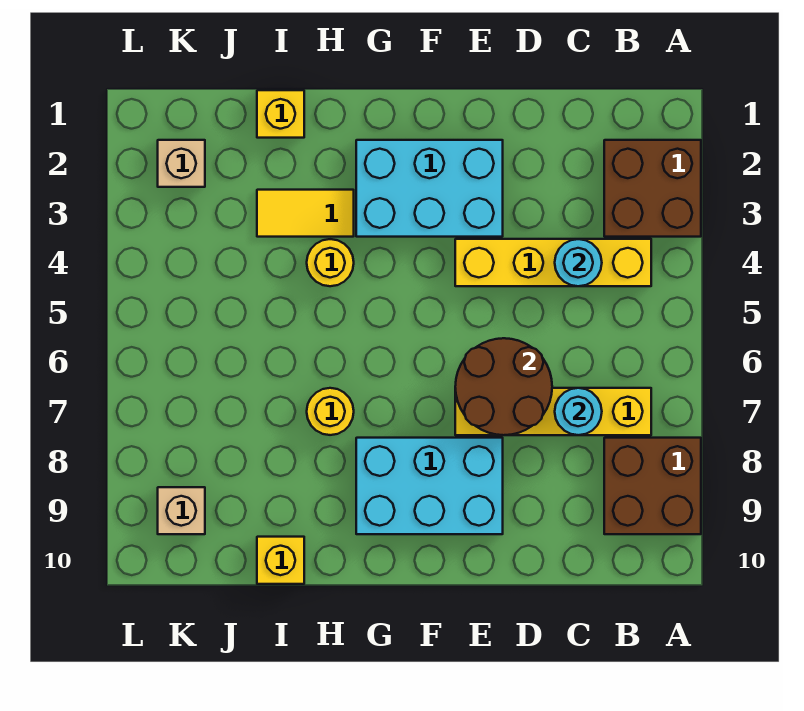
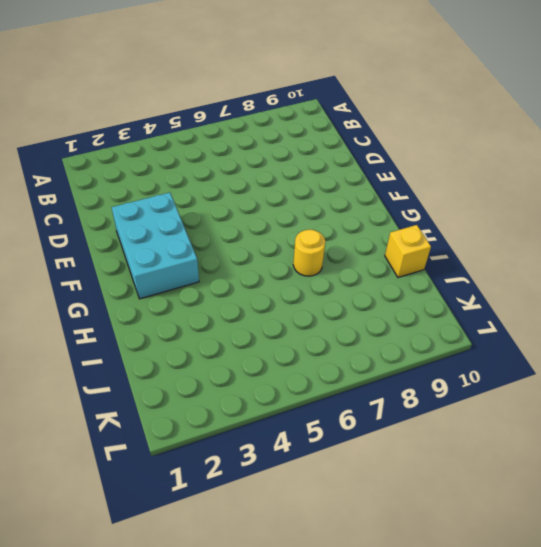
none -> brown 2x2 brick [604,140,701,237]
none -> brown 2x2 brick [604,438,701,534]
none -> yellow 1x4 brick [455,239,651,286]

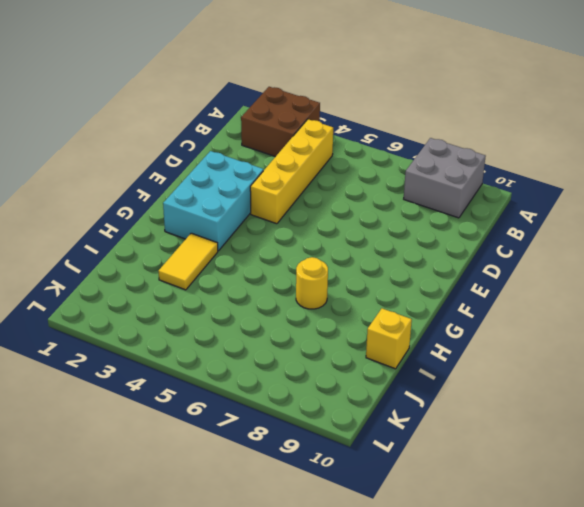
grey 2x2 brick [404,138,486,218] -> brown 2x2 brick [604,438,701,534]
none -> yellow 1x4 brick [455,388,651,435]
none -> cyan 2x3 brick [356,438,503,534]
none -> yellow 1x1 round brick [307,239,354,286]

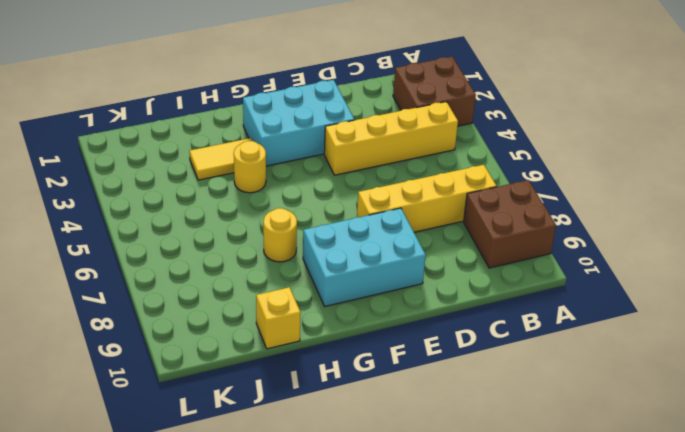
none -> yellow 1x1 brick [257,90,304,138]
none -> tan 1x1 brick [158,140,205,187]
none -> tan 1x1 brick [158,487,205,534]

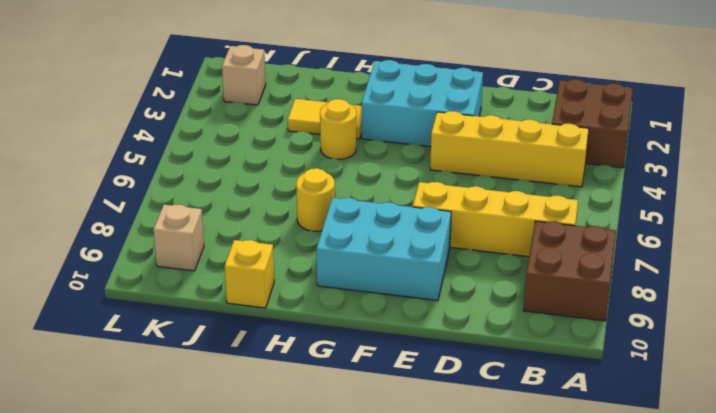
none -> yellow 1x1 brick [257,90,304,138]
none -> cyan 1x1 round brick [555,239,602,286]
none -> cyan 1x1 round brick [555,388,602,435]

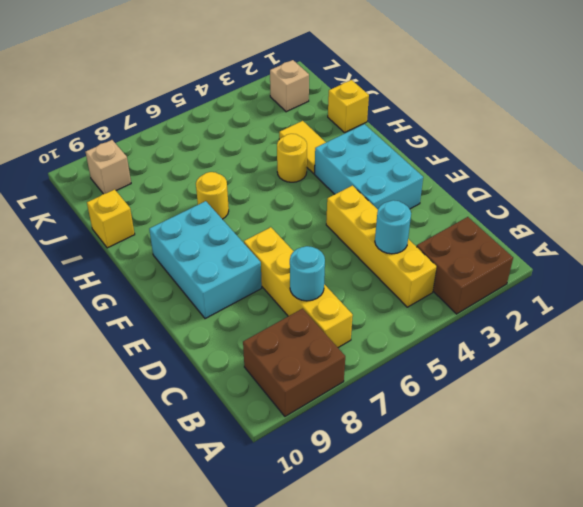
none -> brown 2x2 round brick [455,338,552,435]

